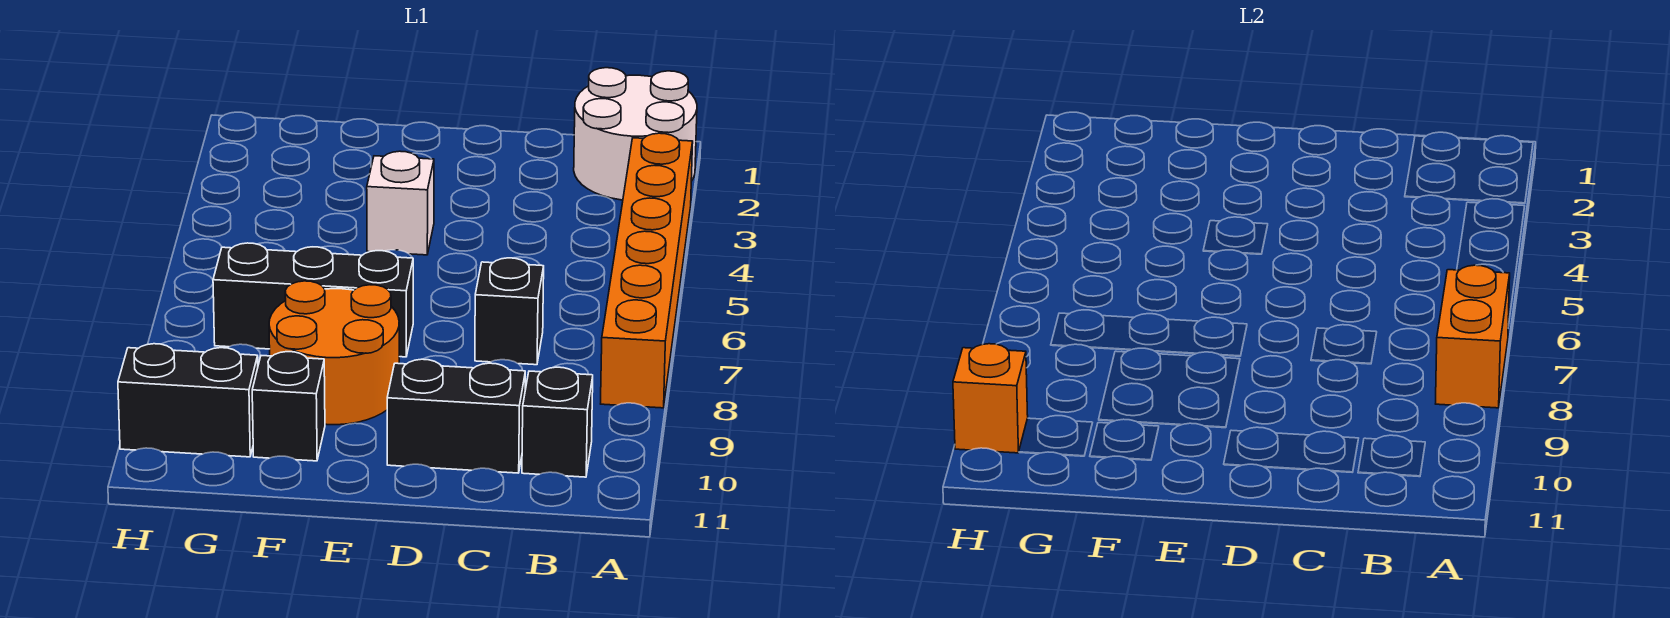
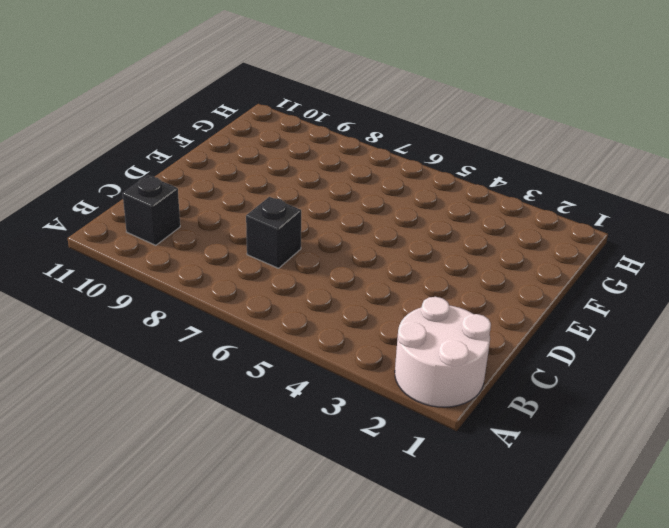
none -> orange 1x6 brick [601,133,693,408]
none -> black 1x2 brick [387,359,525,473]
none -> white 1x1 brick [367,151,434,255]

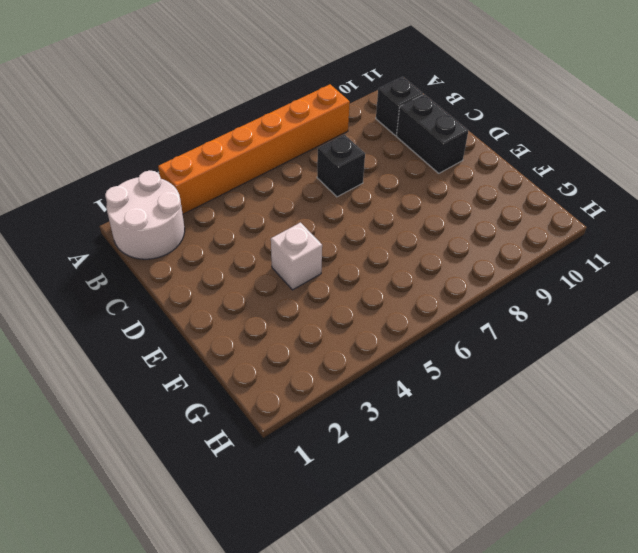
none -> black 1x3 brick [213,243,413,357]
none -> orange 2x2 round brick [269,281,399,425]
none -> black 1x1 brick [252,352,325,461]

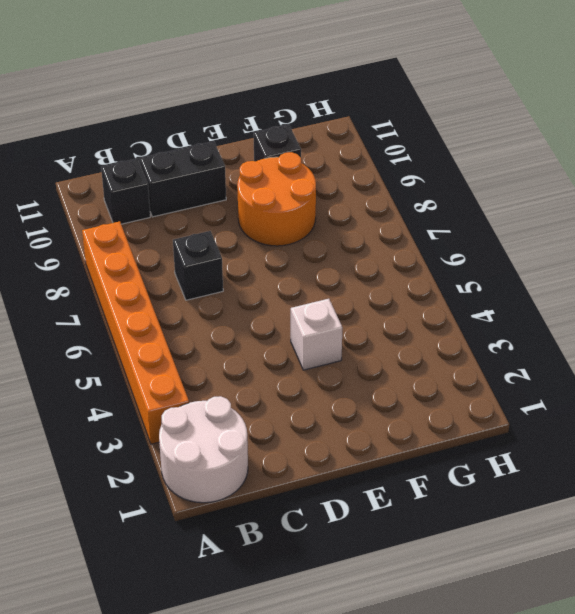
none -> black 1x3 brick [213,243,413,357]
none -> black 1x2 brick [118,344,258,457]
none -> orange 1x2 brick [1436,265,1510,408]

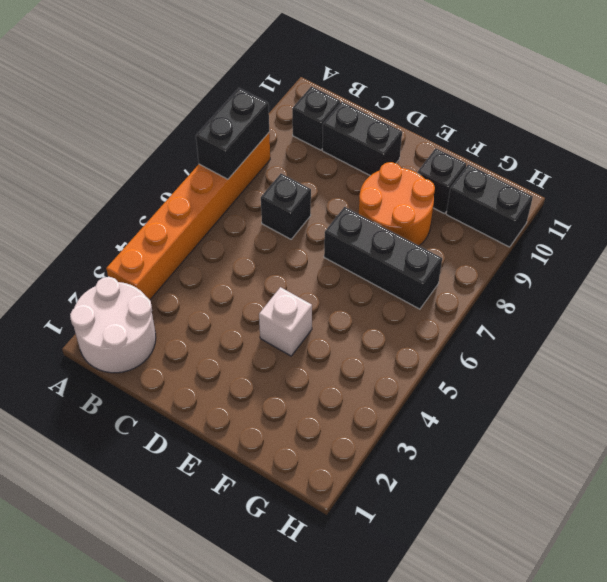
black 1x2 brick [196,88,269,179] -> orange 1x2 brick [1436,265,1510,408]
none -> orange 1x1 brick [953,344,1028,453]

